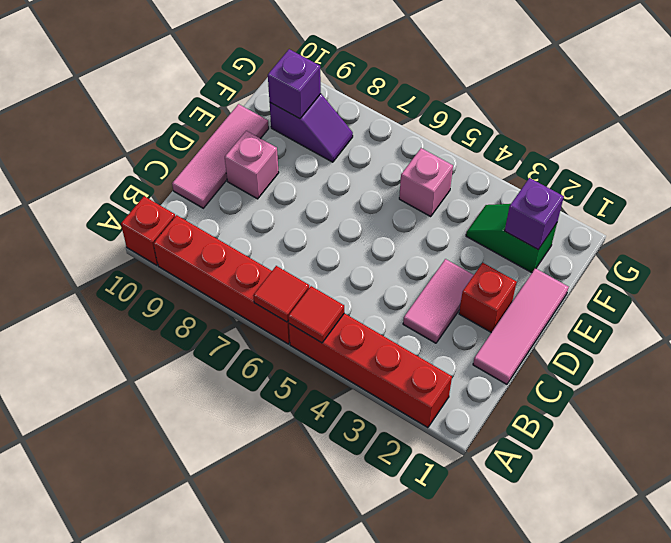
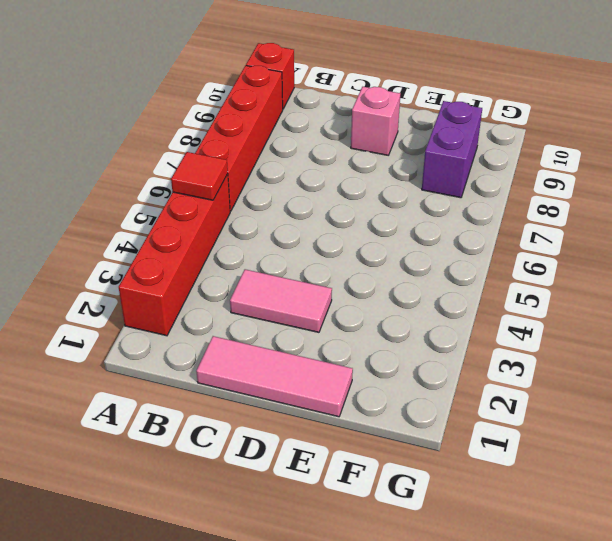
purple 1x2 brick [422,101,482,198] -> purple 1x2 slope [270,94,353,162]
none -> pink 1x3 tile [172,104,269,208]
none -> red 1x1 brick [459,263,517,333]
none -> green 1x2 slope [466,204,557,273]

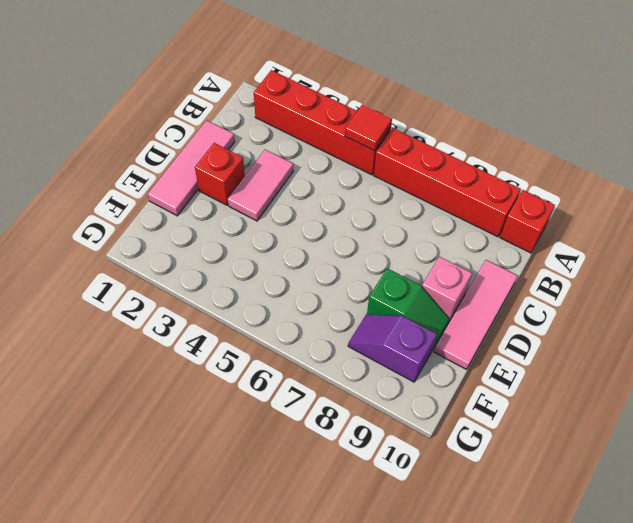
green 1x2 slope [367,268,450,351] -> green 1x2 slope moved to [466,204,557,273]
none -> pink 1x1 brick [399,148,453,216]
none -> red 1x1 tile [253,266,309,322]
none -> purple 1x1 brick [505,178,564,249]

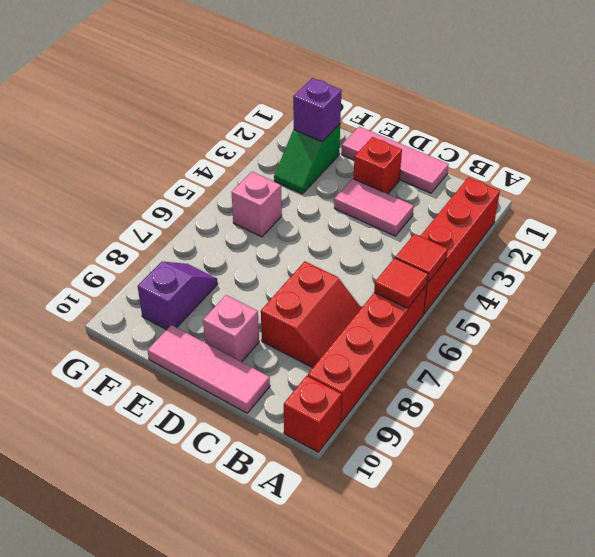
red 2x2 slope [261,261,361,368] -> none
none -> purple 1x1 brick [268,49,321,119]

